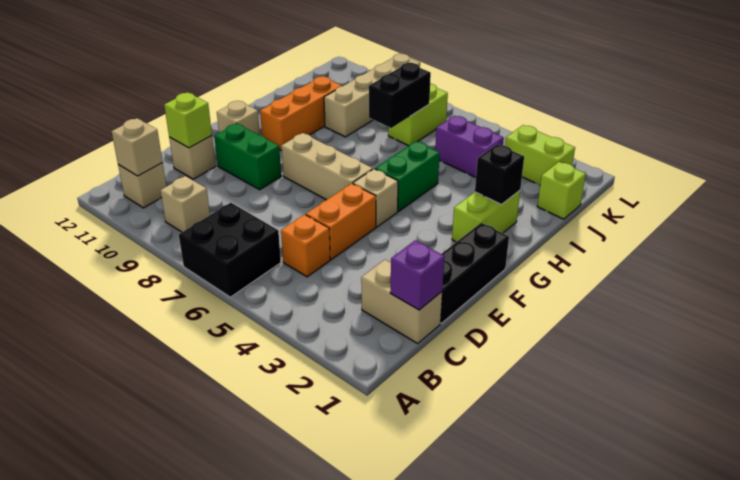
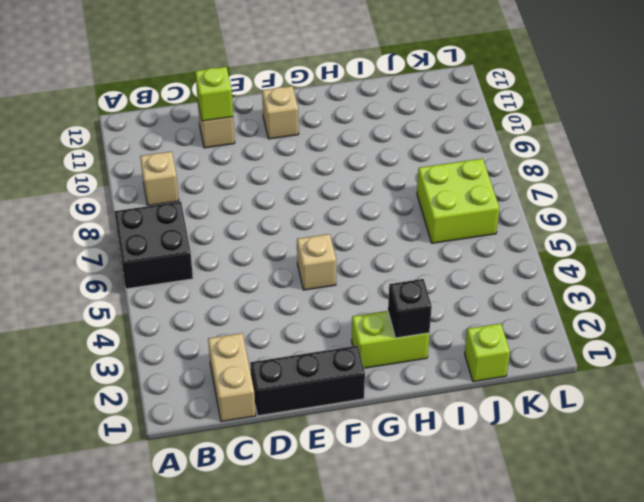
lime 2x2 brick [417,158,499,243] -> lime 1x2 brick [388,84,448,146]
none -> tan 1x1 brick [118,163,167,208]
none -> orange 1x1 brick [281,215,330,277]
none -> orange 1x2 brick [306,184,376,259]

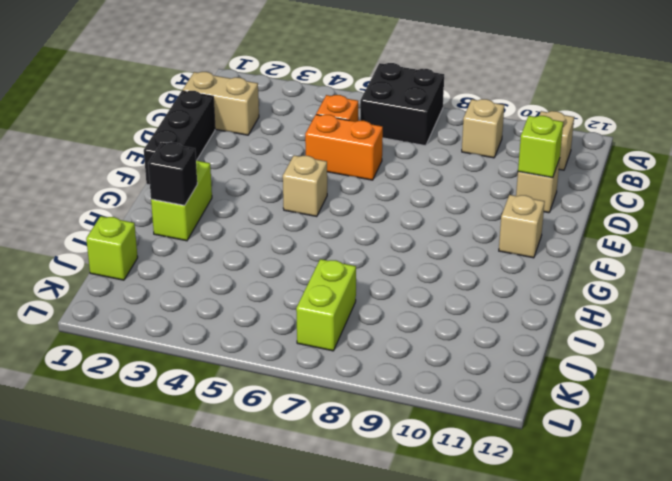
orange 1x2 brick [305,115,383,180] -> orange 1x2 brick turned to [306,184,376,259]
none -> green 1x2 brick [214,123,281,190]
none -> tan 1x3 brick [281,133,373,200]
none -> green 1x2 brick [375,141,440,212]

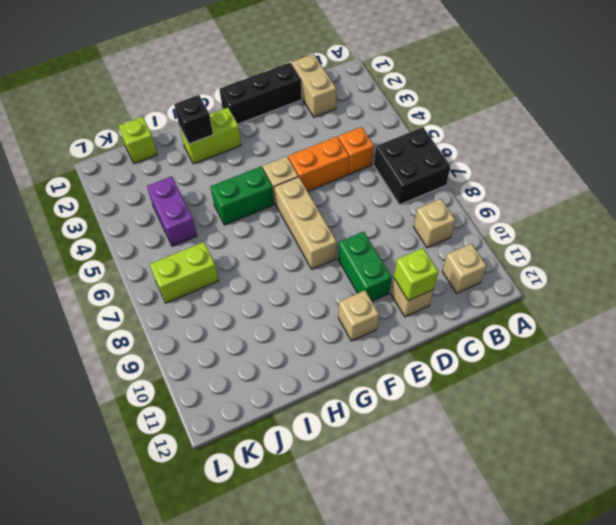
none -> orange 1x3 brick [260,76,342,151]
none -> tan 1x4 brick [324,54,420,137]
none -> lime 1x2 brick [505,125,575,185]

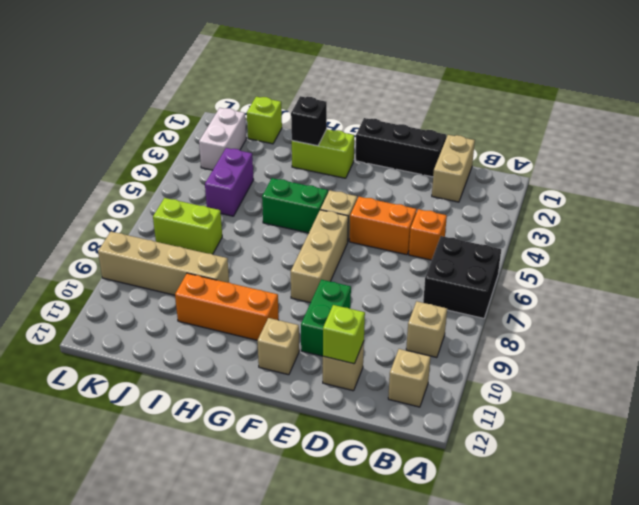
white 1x2 brick [199,108,246,170] -> lime 1x2 brick [505,125,575,185]
none -> tan 1x1 brick [112,118,163,176]
none -> purple 1x1 brick [390,240,445,310]
none -> black 1x2 brick [369,63,431,128]

